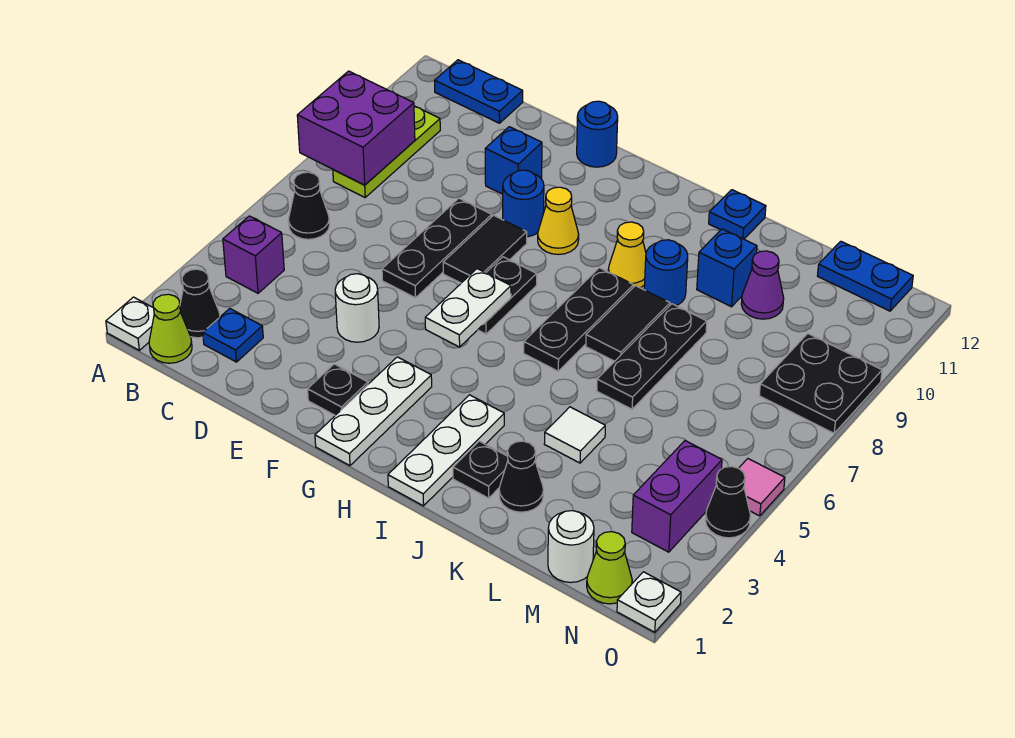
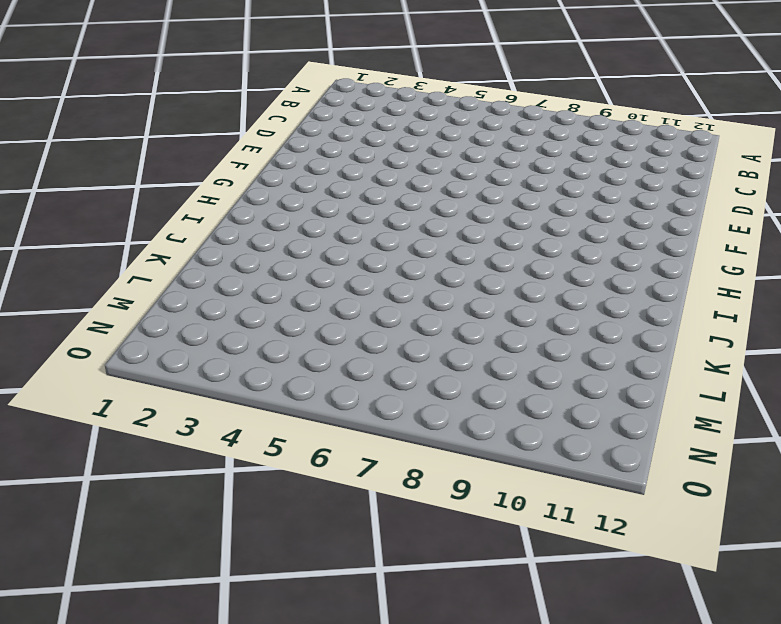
none -> white 1x1 plate [106,297,154,350]
none -> lime 1x1 cone [149,294,192,363]
none -> black 1x1 cone [180,269,220,338]
none -> purple 1x1 brick [223,216,284,293]

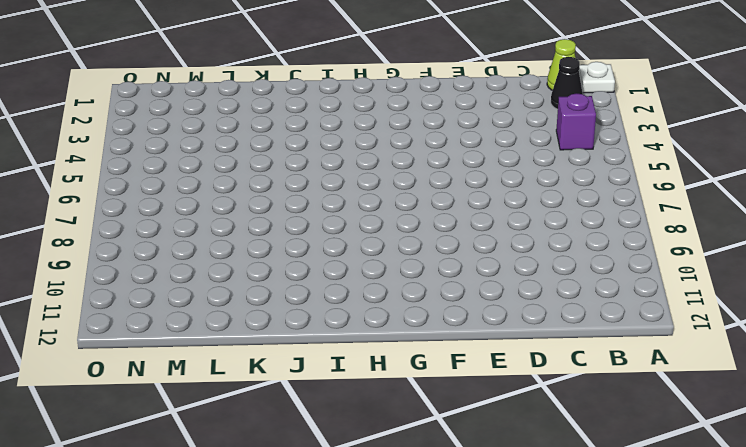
none -> black 1x1 cone [288,172,330,239]
none -> lime 1x3 plate [333,106,440,197]
none -> blue 1x2 plate [435,60,523,123]
none -> blue 1x1 plate [203,308,263,362]

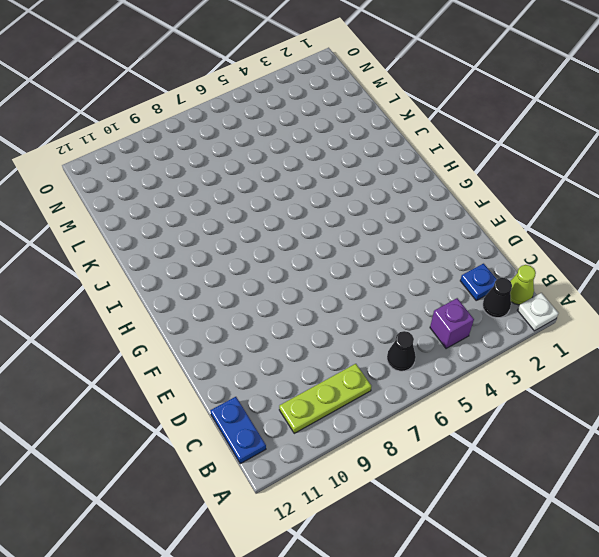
none -> white 1x1 round brick [335,274,379,342]
none -> black 1x3 plate [382,198,492,298]
none -> blue 1x1 brick [485,127,542,194]
none -> black 1x1 plate [308,364,368,415]

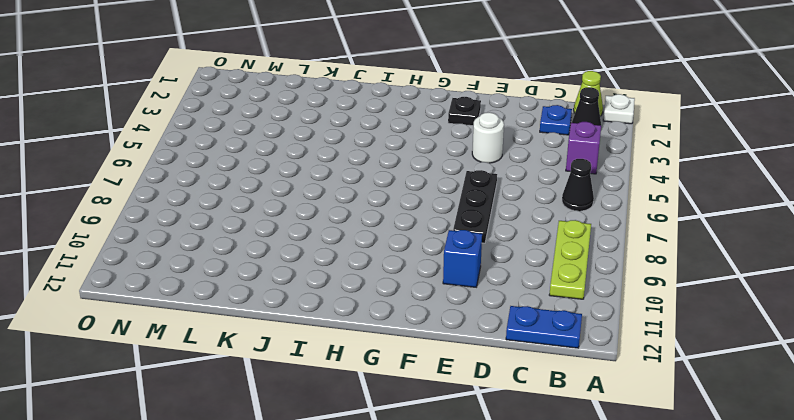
none -> black 1x2 tile [443,215,527,283]
none -> blue 1x1 round brick [503,170,544,237]
none -> blue 1x1 round brick [577,101,618,167]
none -> white 1x3 plate [315,357,432,466]

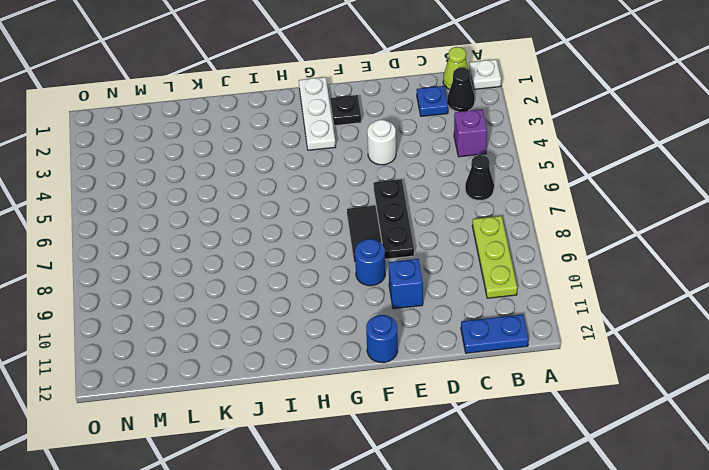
none -> black 1x2 plate [478,257,537,334]
none -> yellow 1x1 cone [538,187,579,255]
none -> white 1x3 plate [388,395,504,506]
none -> black 1x3 plate [524,268,634,371]

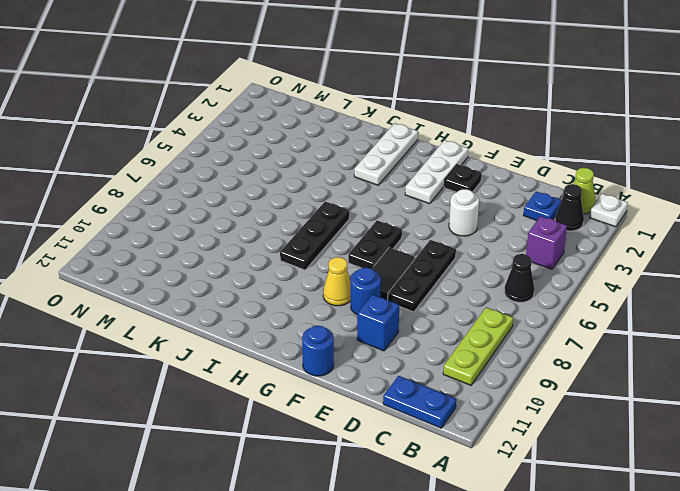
none -> yellow 1x1 cone [608,222,646,288]
none -> black 1x1 plate [453,441,508,498]
none -> black 1x2 tile [586,286,670,361]
none -> blue 1x1 round brick [644,240,688,306]

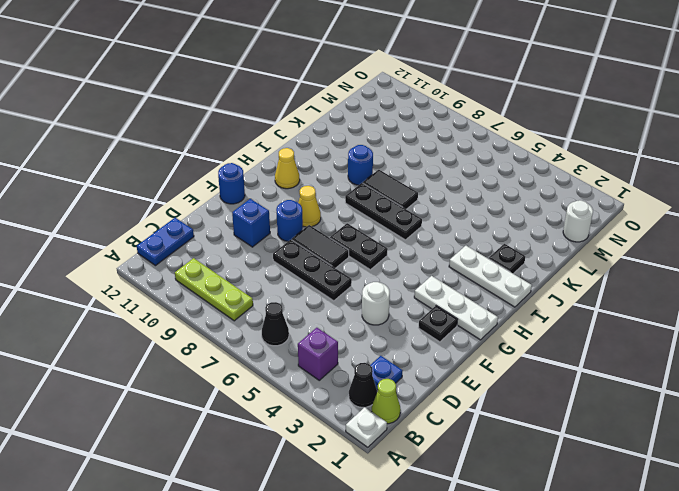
yellow 1x1 cone [275,148,300,189] -> yellow 1x1 cone moved to [608,222,646,288]
none -> blue 1x1 plate [709,190,766,239]
none -> black 1x1 cone [499,441,544,512]
none -> white 1x1 tile [544,407,605,463]
none -> black 1x3 plate [597,304,707,409]

